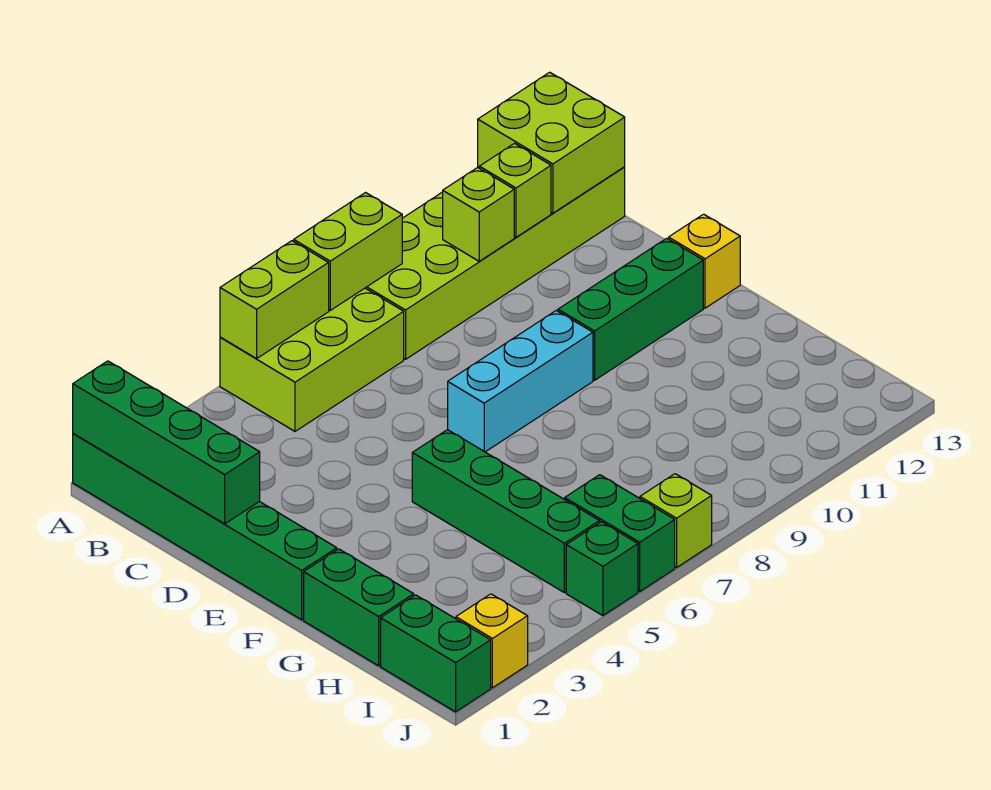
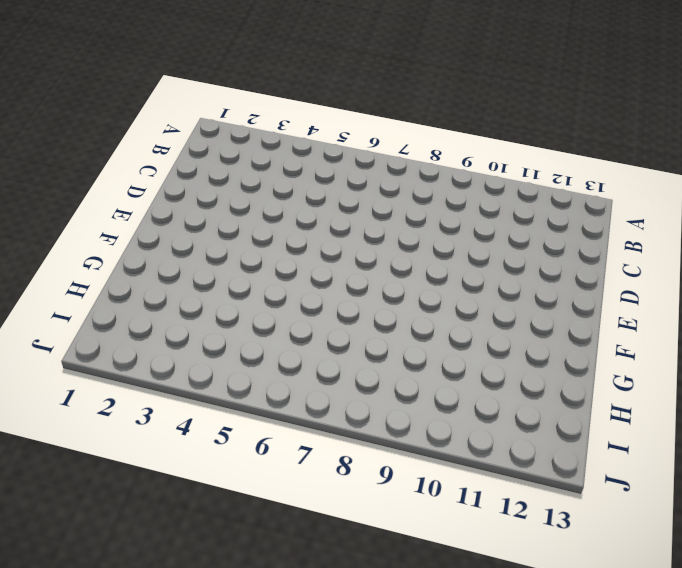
none -> green 1x6 brick [73,434,337,620]
none -> lime 2x3 brick [220,288,404,431]
none -> lime 2x6 brick [366,167,625,359]

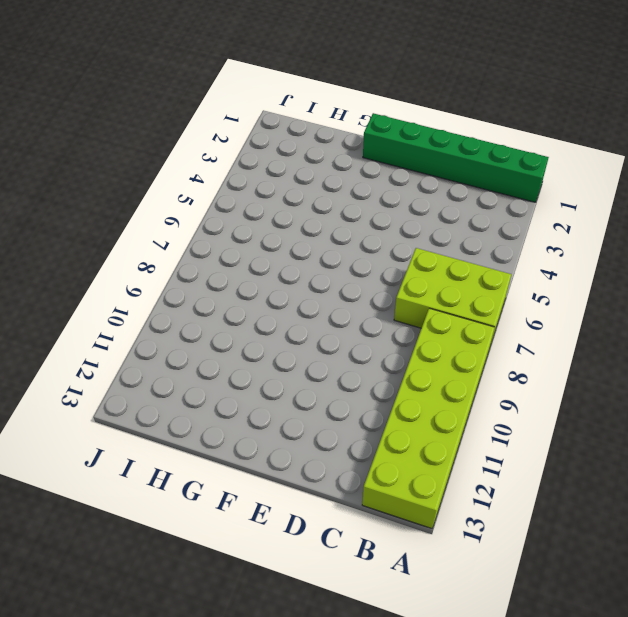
lime 2x3 brick [394,248,511,342] -> lime 2x3 brick turned to [220,288,404,431]
none -> cyan 1x3 brick [448,310,593,452]
none -> green 1x3 brick [558,238,703,380]
none -> yellow 1x1 brick [669,214,740,308]

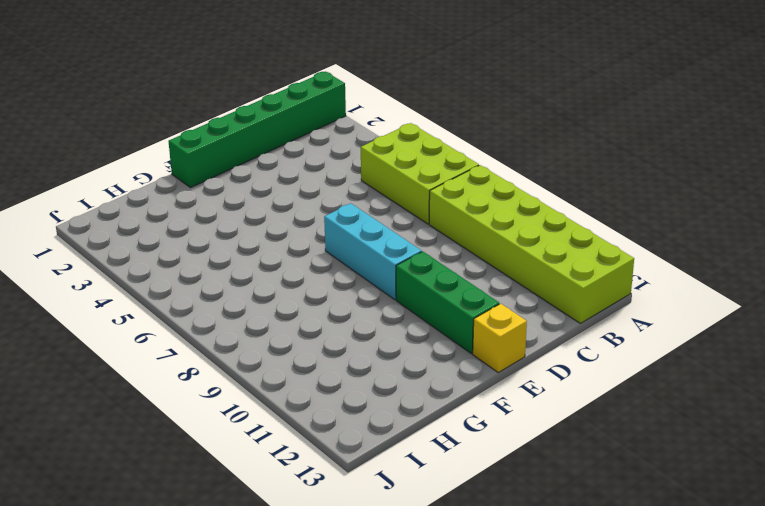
none -> green 1x4 brick [412,430,600,593]
none -> green 1x2 brick [304,549,414,666]
none -> green 1x2 brick [381,595,491,712]

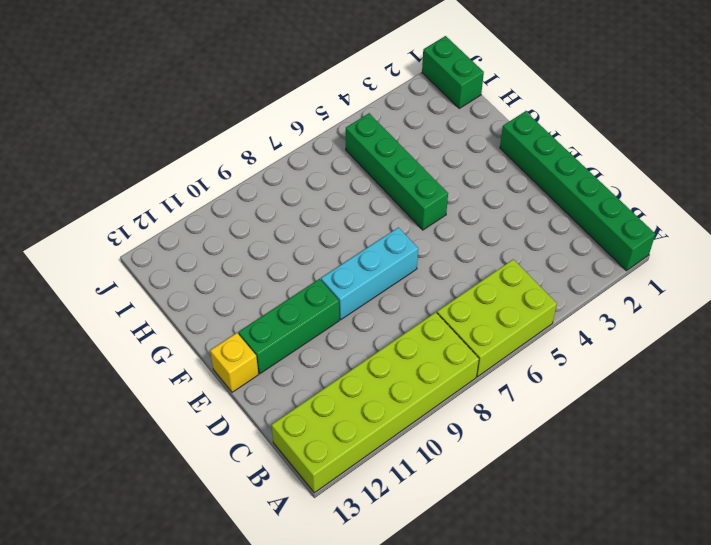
none -> green 1x2 brick [304,549,414,666]
none -> green 1x2 brick [565,475,675,591]
none -> yellow 1x1 brick [456,594,528,688]

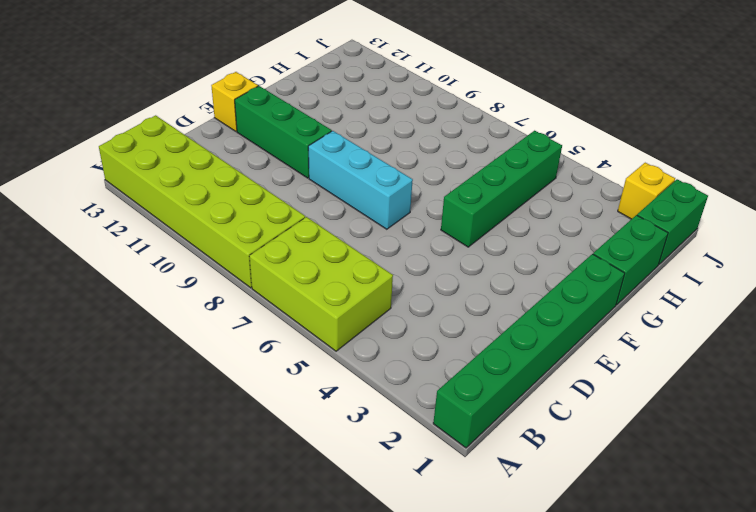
none -> green 1x2 brick [565,475,675,591]
none -> green 1x1 brick [566,522,638,616]
none -> lime 1x1 brick [640,474,712,567]

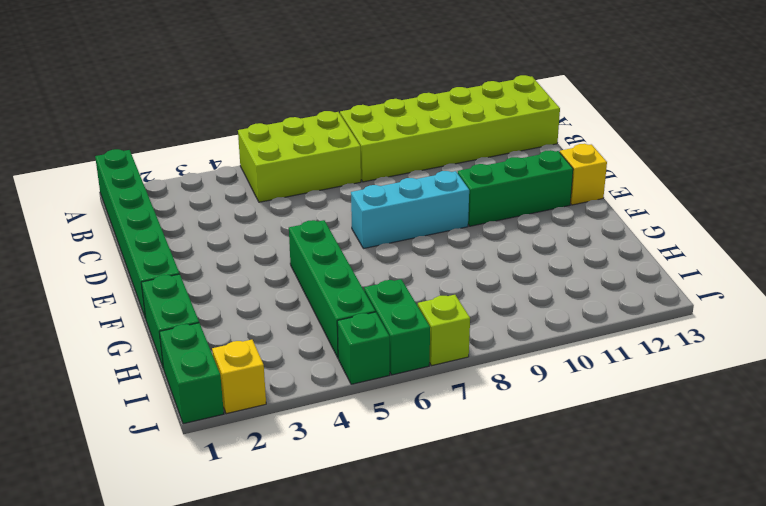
none -> green 1x4 brick [73,361,260,524]
none -> lime 1x2 brick [220,241,329,359]
none -> lime 1x2 brick [294,193,402,310]

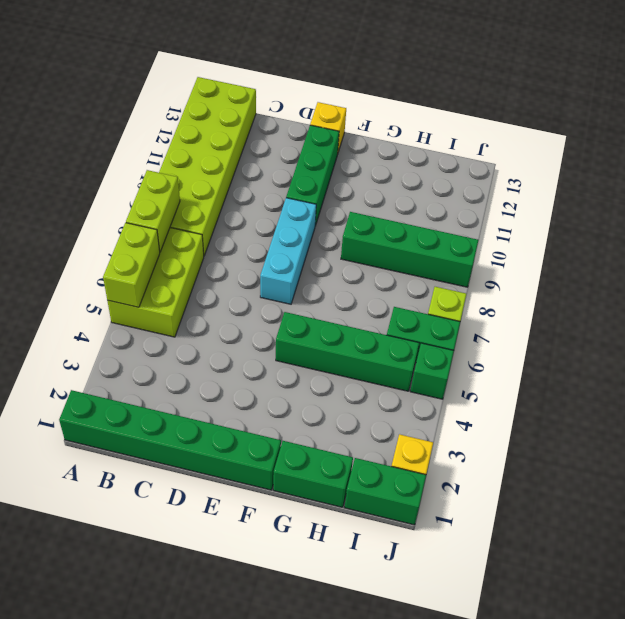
green 1x4 brick [341,212,478,287] -> green 1x4 brick moved to [73,361,260,524]
none -> lime 2x2 brick [478,72,625,213]
none -> lime 1x1 brick [443,167,514,261]
none -> lime 1x1 brick [479,143,551,237]

